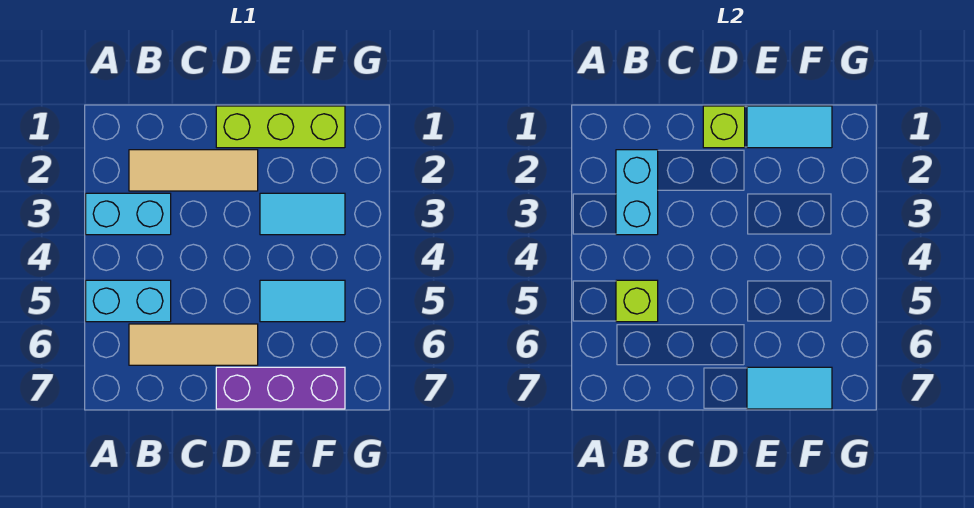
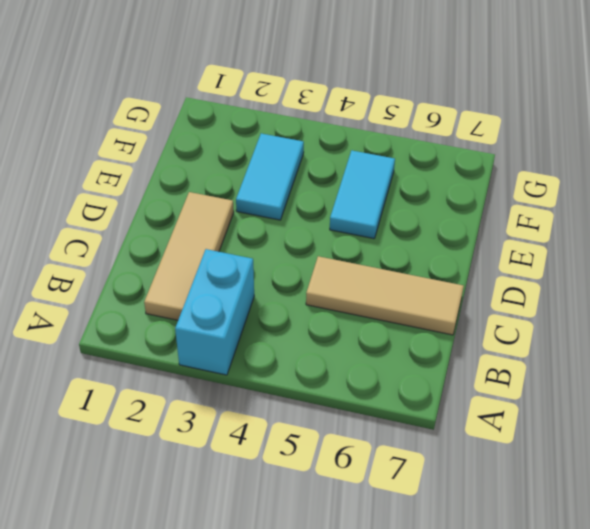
tan 1x3 tile [306,256,464,335] -> tan 1x3 tile turned to [129,324,258,365]
none -> cyan 1x2 brick [86,280,171,322]
none -> lime 1x3 brick [216,106,345,148]
none -> purple 1x3 brick [216,367,345,409]

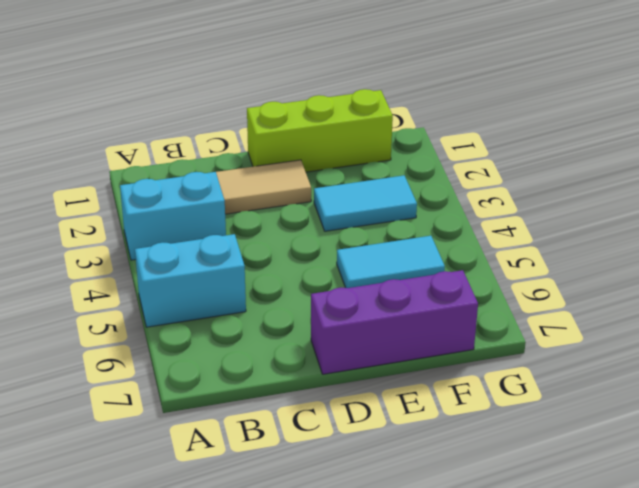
none -> tan 1x3 tile [129,324,258,365]
none -> cyan 1x2 brick [616,150,658,235]
none -> lime 1x1 brick [616,280,658,322]

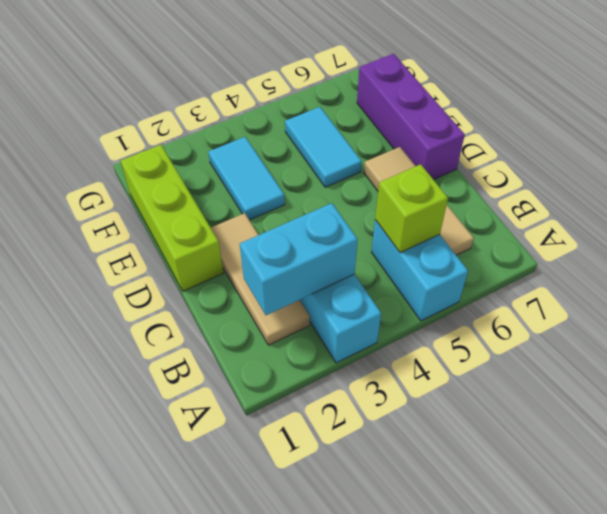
none -> lime 1x1 brick [703,106,745,148]
none -> cyan 1x2 tile [747,106,832,148]
none -> cyan 1x2 tile [747,367,832,409]

